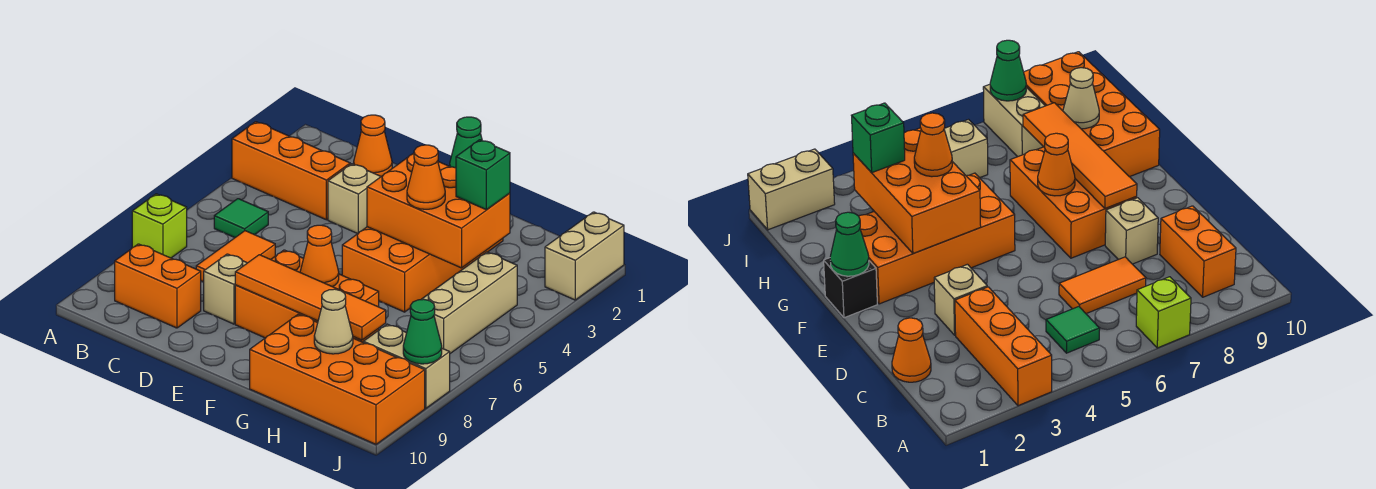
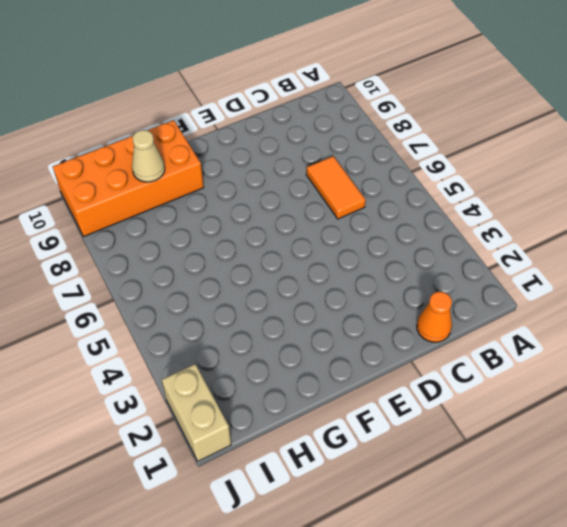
none -> orange 1x3 brick [232,122,350,220]
none -> lime 1x1 brick [132,194,187,258]
none -> green 1x1 tile [214,199,268,238]

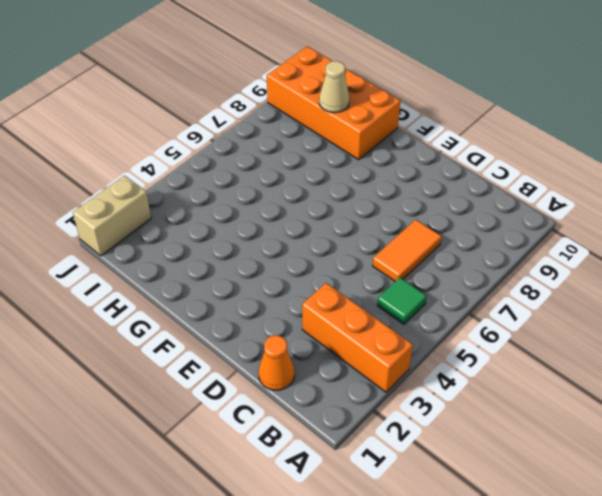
none -> lime 1x1 brick [132,194,187,258]
none -> orange 1x2 brick [115,244,201,328]
none -> tan 1x1 brick [328,164,381,234]

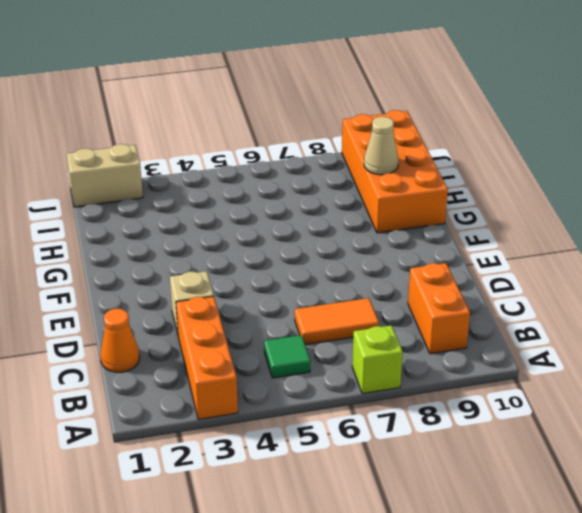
none -> tan 1x1 brick [204,254,247,324]
none -> orange 2x3 brick [235,250,379,342]
none -> black 1x1 brick [824,258,877,318]

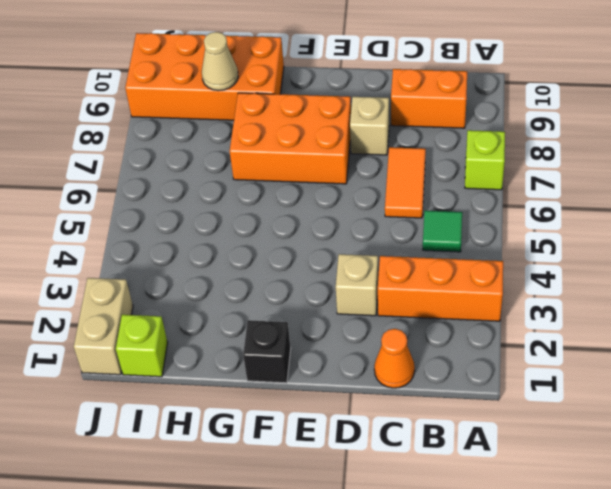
lime 1x1 brick [116,315,168,377] -> none
none -> orange 2x4 brick [342,227,503,312]
none -> tan 1x3 brick [421,252,517,353]
none -> tan 1x2 brick [363,324,450,408]

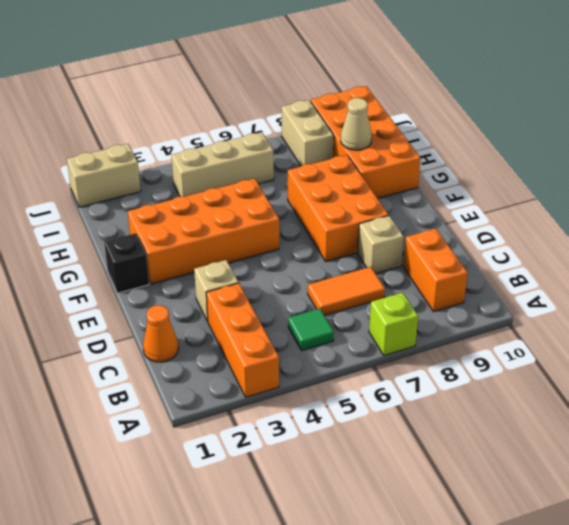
none -> orange 1x4 tile [235,255,386,340]
none -> green 1x1 cone [450,117,482,168]
none -> orange 2x3 brick [367,153,510,268]

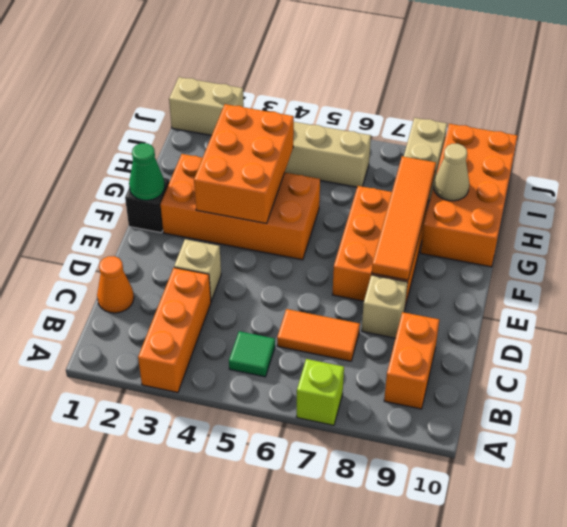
none -> orange 1x1 cone [300,225,339,287]
none -> green 1x1 cone [403,299,442,364]
none -> orange 1x1 cone [407,145,445,209]

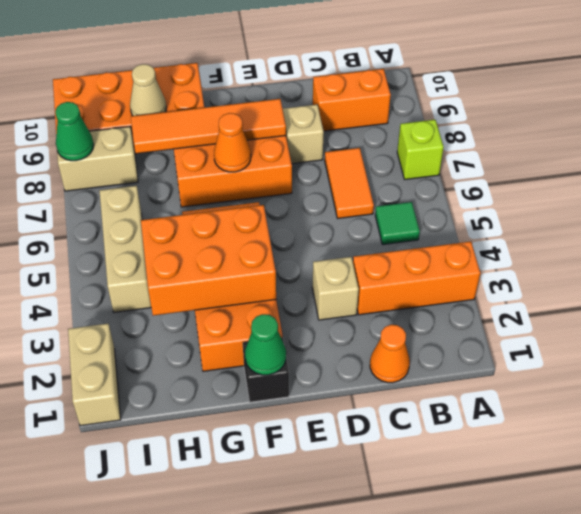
none -> orange 1x1 cone [407,145,445,209]
none -> green 1x1 brick [456,140,510,210]

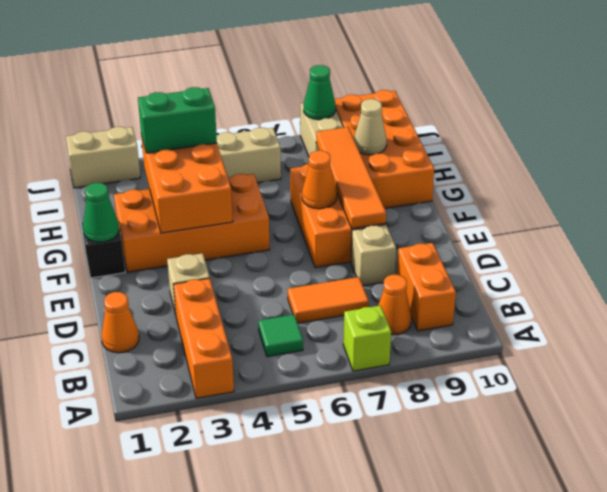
orange 1x1 cone [378,275,412,335] -> orange 1x1 cone moved to [407,145,445,209]
green 1x2 brick [138,87,217,153] -> green 1x1 brick [456,140,510,210]

